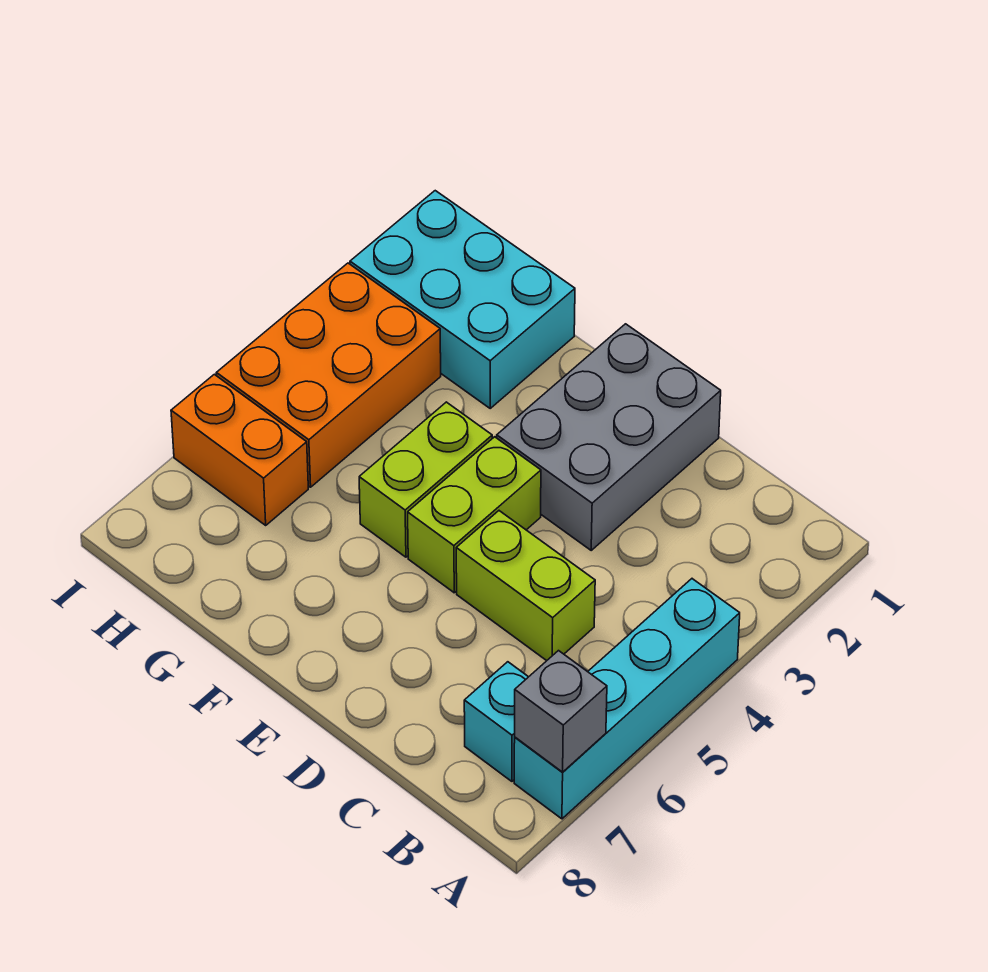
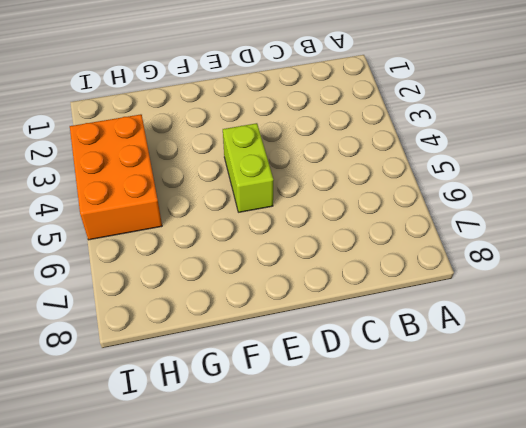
none -> cyan 1x4 brick [514,579,740,819]
none -> cyan 1x1 brick [464,662,528,781]

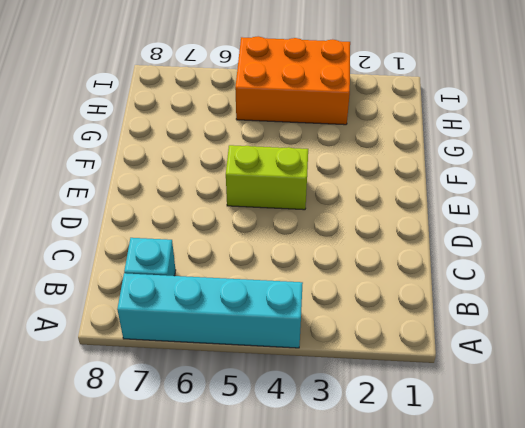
none -> lime 1x2 brick [456,511,595,661]
none -> grey 2x3 brick [497,324,721,550]

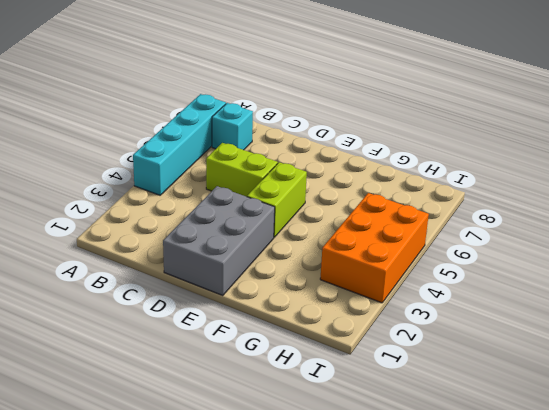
none -> lime 1x2 brick [359,402,492,557]
none -> cyan 2x3 brick [350,191,575,408]

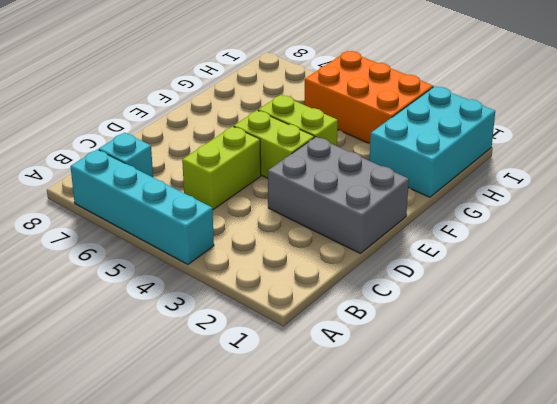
none -> orange 1x2 brick [171,374,308,525]
none -> grey 1x1 brick [515,651,607,772]

